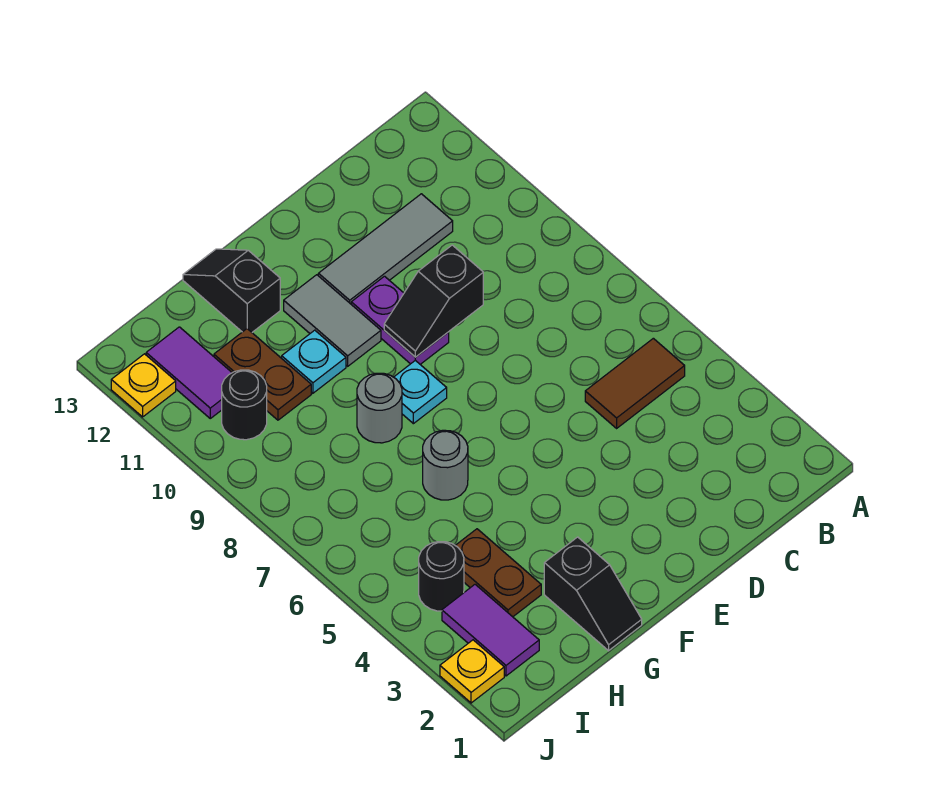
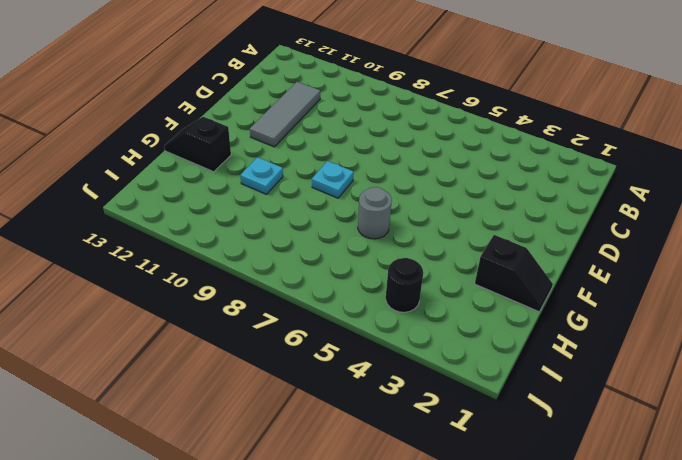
none -> brown 1x2 tile [585,338,685,428]
none -> purple 1x2 plate [351,276,449,364]
none -> grey 1x2 tile [284,275,381,366]

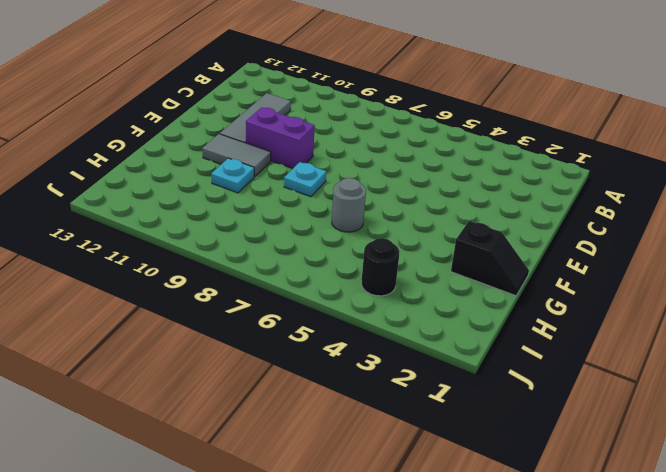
purple 1x2 brick [246,108,315,168] -> purple 1x2 plate [351,276,449,364]
none -> brown 1x2 tile [585,338,685,428]
none -> grey 1x1 round brick [357,373,402,443]
none -> black 1x2 slope [183,249,280,332]

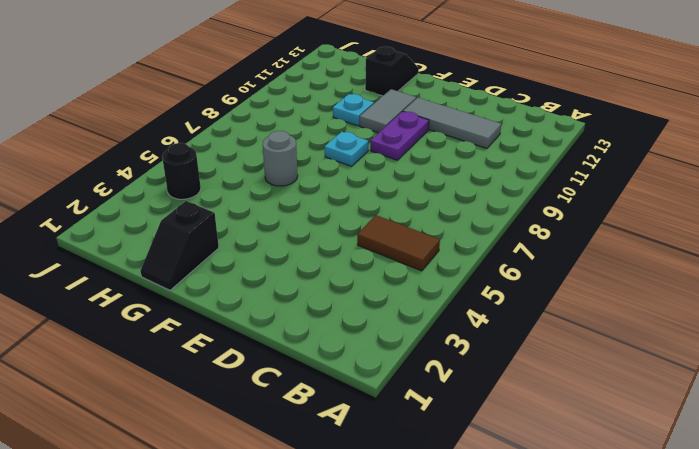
none -> grey 1x1 round brick [357,373,402,443]
none -> brown 1x2 plate [455,529,541,617]
none -> brown 1x2 plate [214,329,311,420]

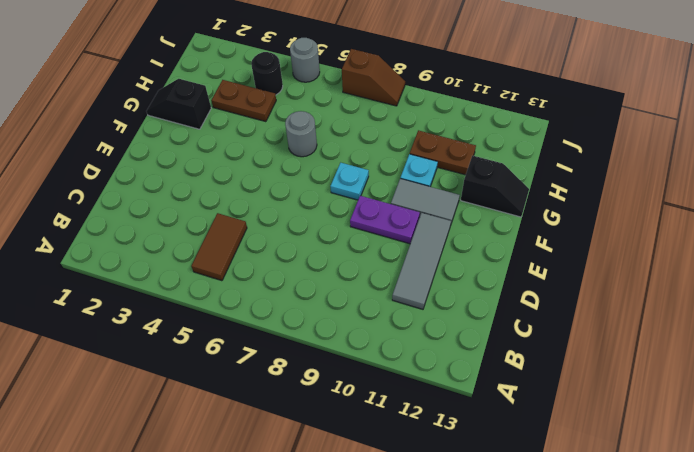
grey 1x1 round brick [290,38,320,82] -> grey 1x1 round brick moved to [357,373,402,443]
brown 1x2 slope [342,49,405,106] -> none
none -> purple 1x2 tile [442,585,539,676]
none -> black 1x1 round brick [222,370,267,440]
none -> purple 1x2 tile [146,327,232,418]

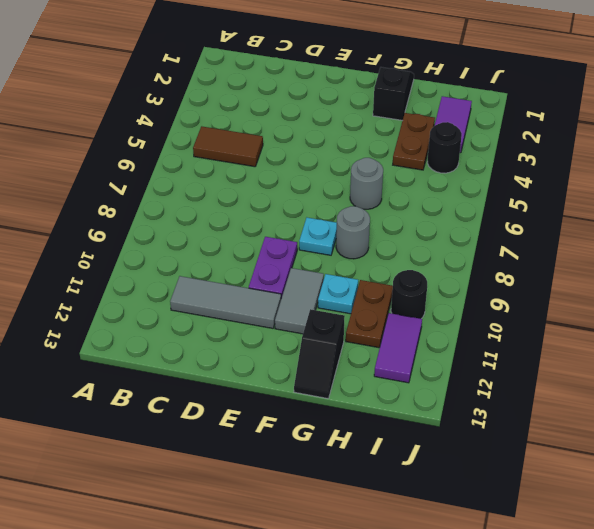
none -> yellow 1x1 plate [440,640,504,703]
none -> yellow 1x1 plate [111,354,176,417]
none -> black 1x2 slope [384,245,483,357]

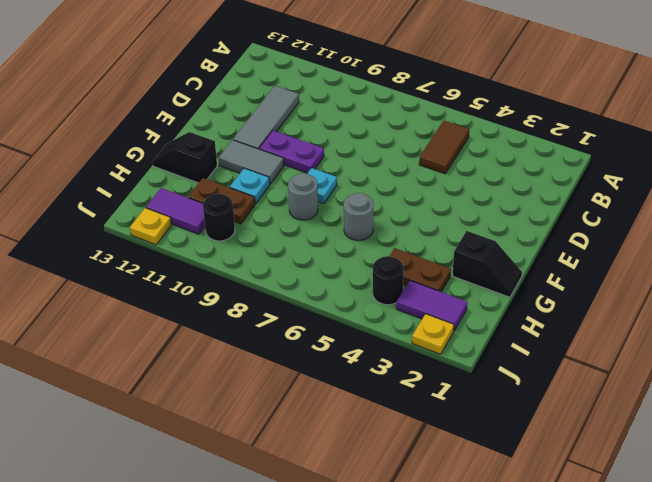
none -> black 1x2 slope [384,245,483,357]

